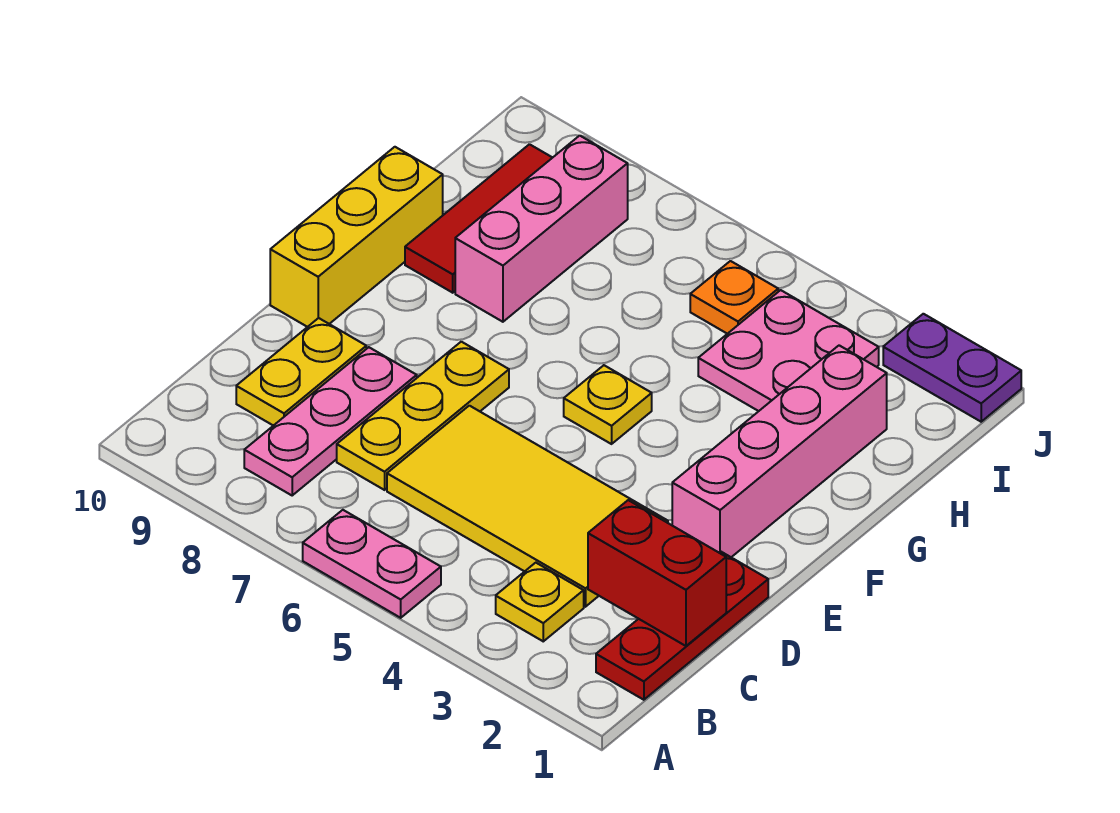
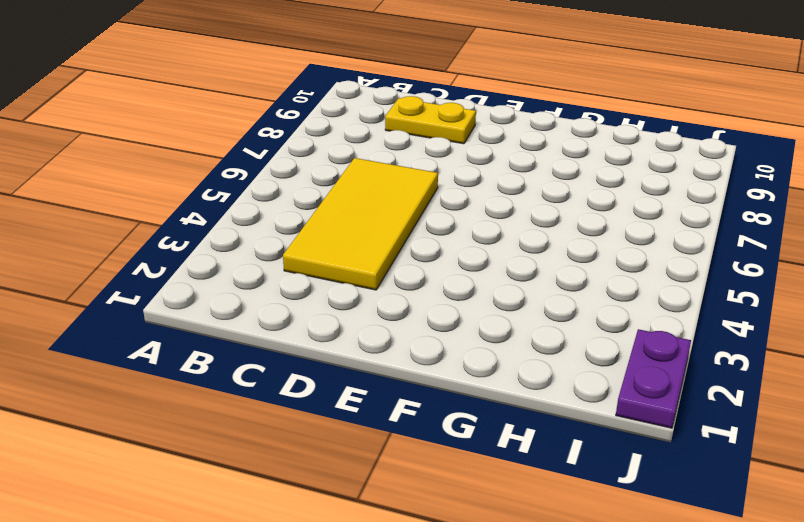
none -> pink 1x2 plate [303,510,441,618]
none -> red 1x3 plate [596,551,768,700]
none -> yellow 1x1 plate [496,563,584,641]

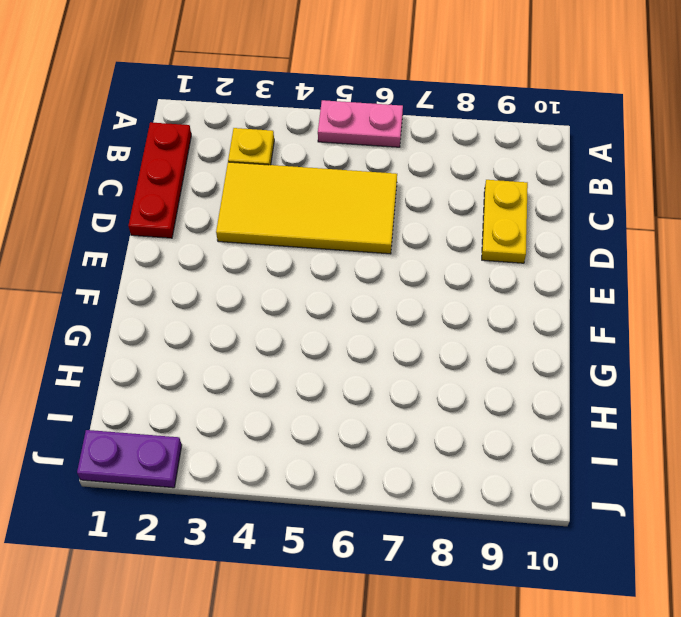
none -> pink 1x3 plate [244,347,417,495]
none -> yellow 1x3 plate [337,342,509,490]
none -> pink 1x4 brick [672,345,887,557]

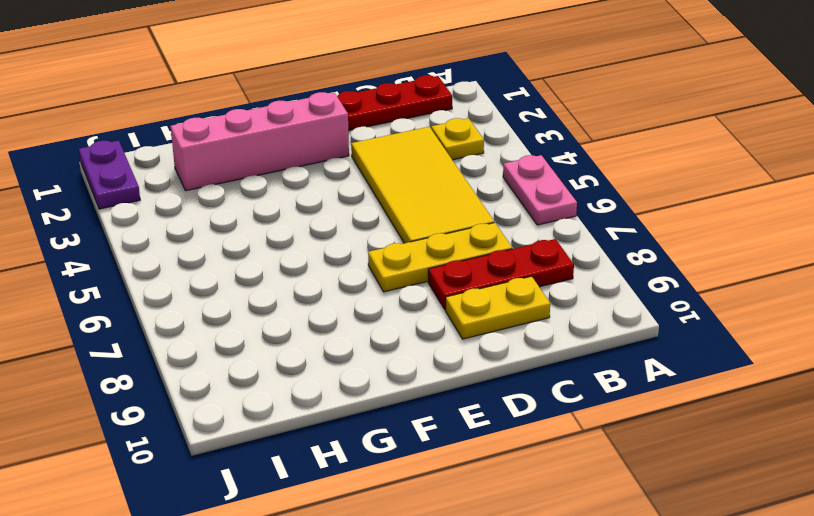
red 1x3 plate [428,239,574,310] -> pink 1x3 plate [244,347,417,495]
none -> yellow 1x3 brick [270,147,443,327]
none -> yellow 1x1 plate [564,365,652,444]
none -> pink 1x3 brick [455,136,628,322]

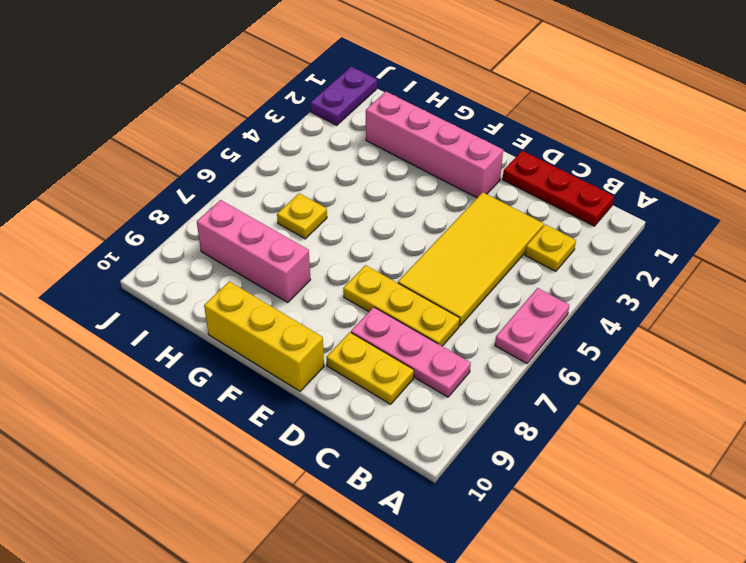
yellow 1x1 plate [277,193,327,239] -> yellow 1x1 plate moved to [564,365,652,444]
none -> red 1x3 tile [405,144,552,293]
none -> pink 2x2 plate [698,290,879,411]
none -> orange 1x1 plate [690,261,778,334]

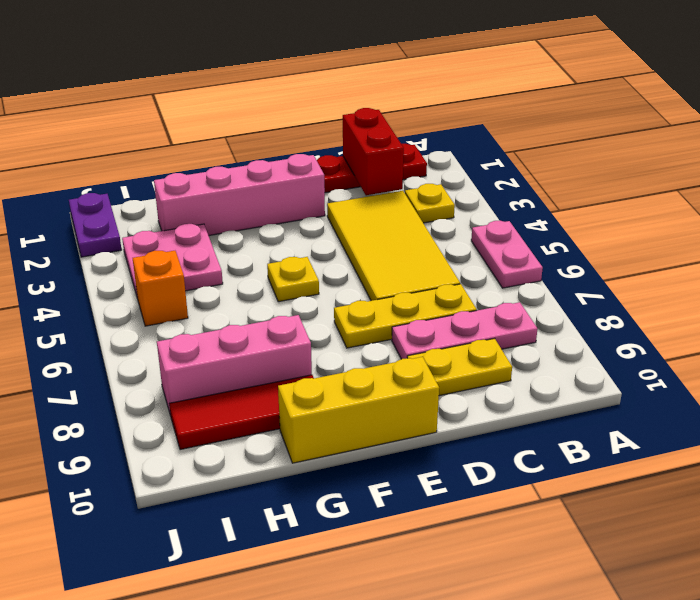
orange 1x1 brick [133,251,188,326] -> orange 1x1 plate [690,261,778,334]

